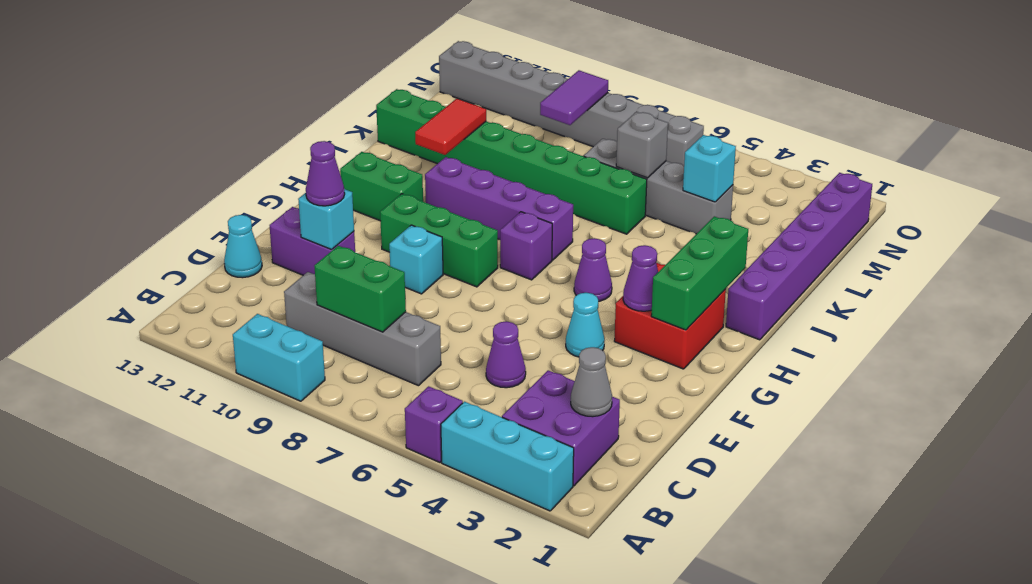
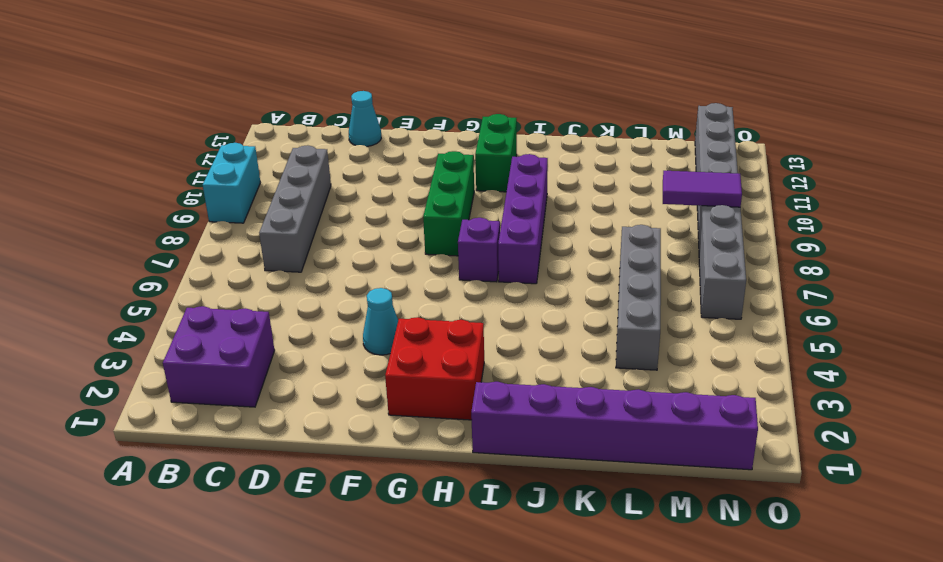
none -> cyan 1x3 brick [441,402,574,511]
none -> purple 1x1 brick [405,386,463,462]
none -> purple 1x1 cone [486,321,526,388]
none -> purple 1x2 brick [270,207,355,275]

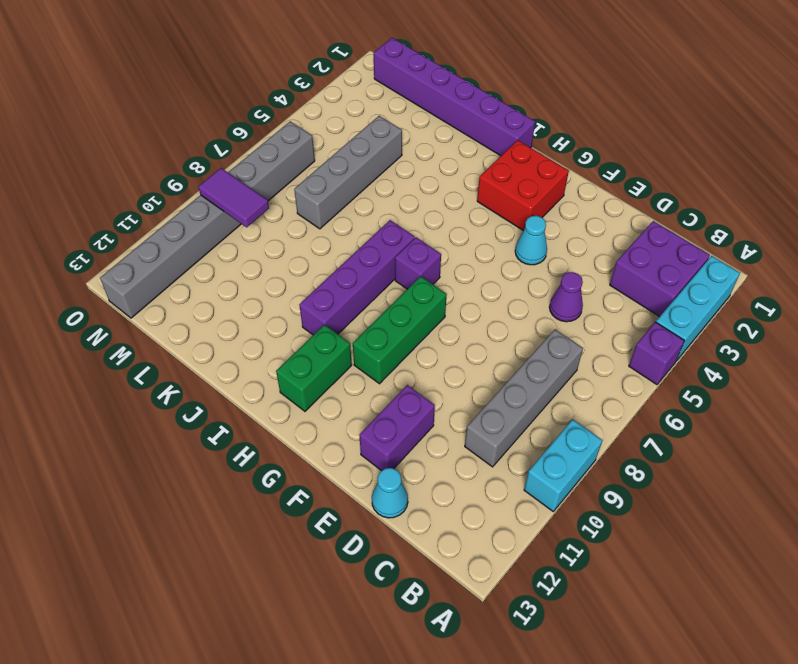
none -> cyan 1x1 brick [389,225,443,294]
none -> purple 1x1 cone [574,238,612,301]
none -> green 1x8 brick [376,89,647,234]
none -> grey 1x1 cone [571,347,612,417]

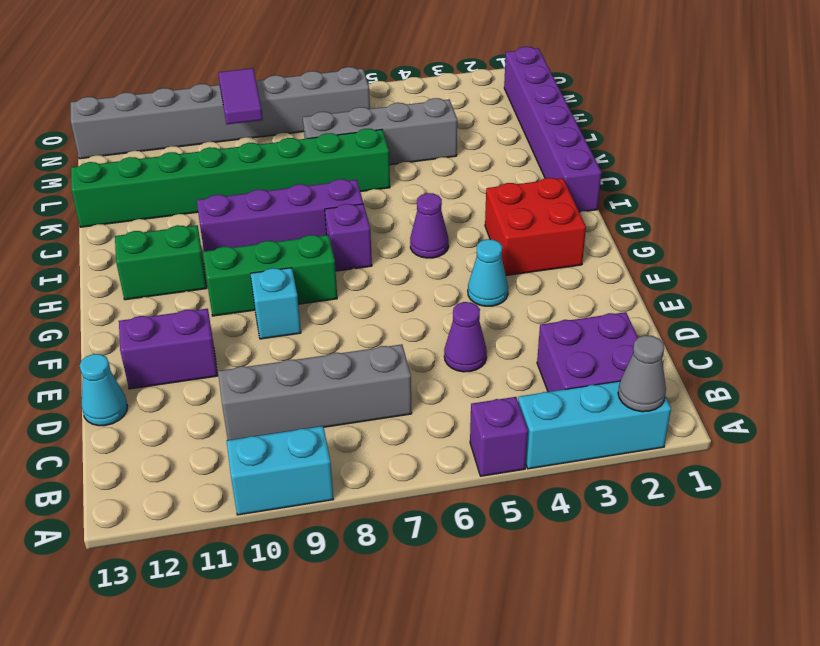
grey 1x1 cone [618,335,666,412] -> grey 1x1 cone moved to [571,347,612,417]
none -> green 1x2 brick [315,246,406,332]
none -> cyan 1x1 brick [298,189,354,250]
none -> green 1x3 brick [651,216,748,330]
none -> purple 1x1 cone [623,245,658,311]

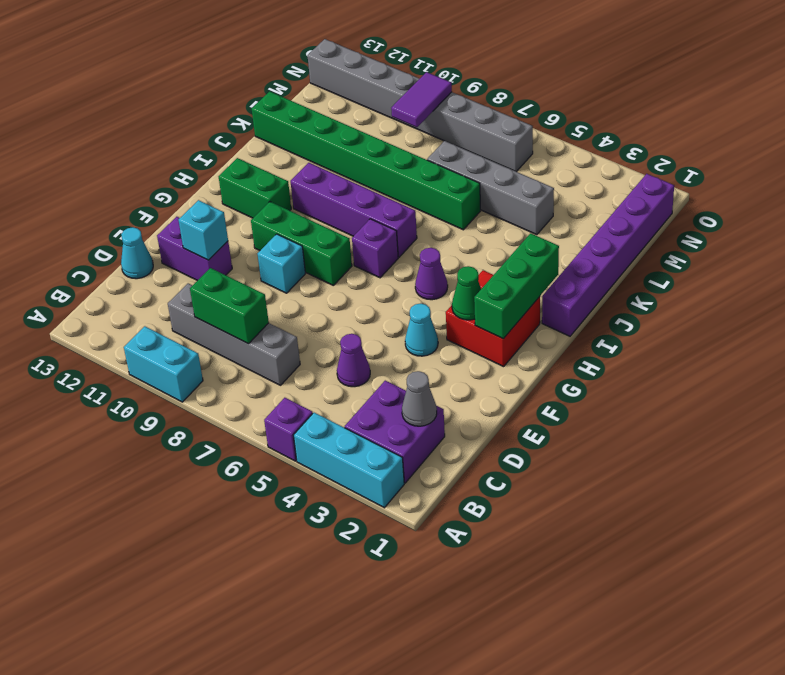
green 1x1 cone [452,266,481,320] -> purple 1x1 cone [623,245,658,311]
none -> red 1x2 tile [415,98,486,155]
none -> cyan 1x1 brick [683,135,736,202]
none -> grey 1x1 brick [616,112,668,178]
none -> purple 1x1 cone [306,141,345,206]

